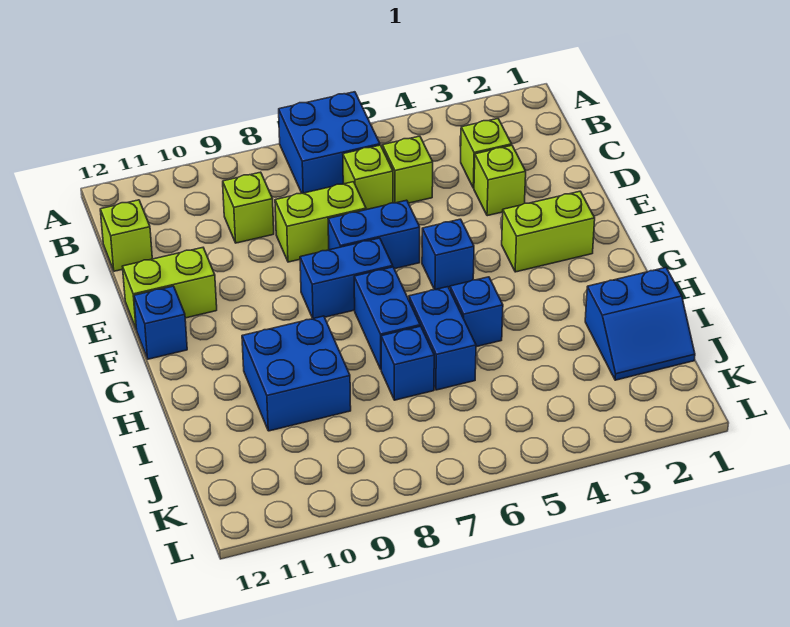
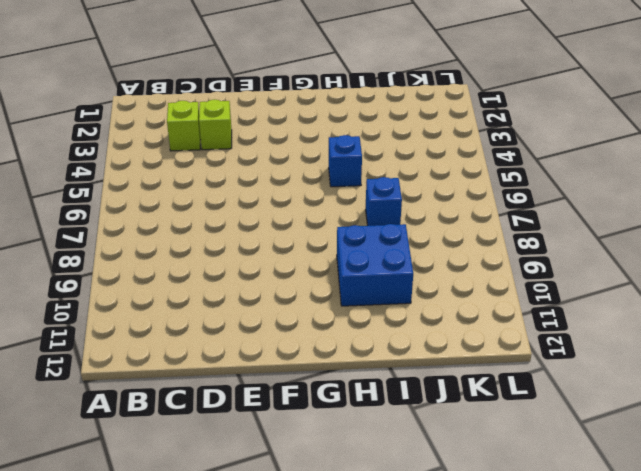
none -> blue 2x2 brick [279,92,380,193]
none -> lime 1x1 brick [382,136,433,203]
none -> lime 1x1 brick [343,145,393,210]

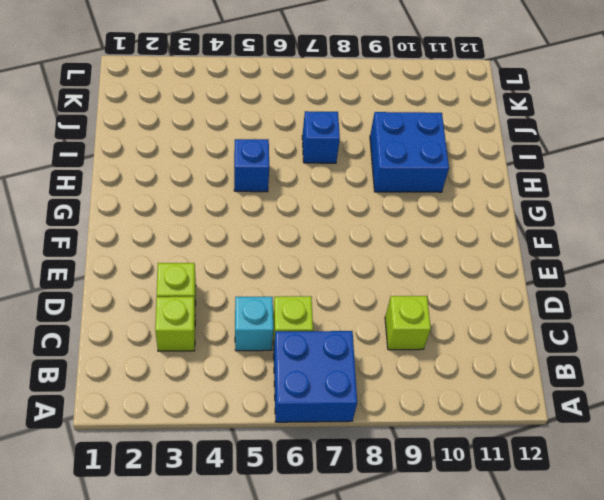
cyan 1x1 brick [235,297,273,351] -> lime 1x1 brick [382,136,433,203]
none -> lime 1x1 brick [100,200,152,271]
none -> lime 1x2 brick [275,182,366,262]
none -> blue 1x2 brick [328,200,420,269]

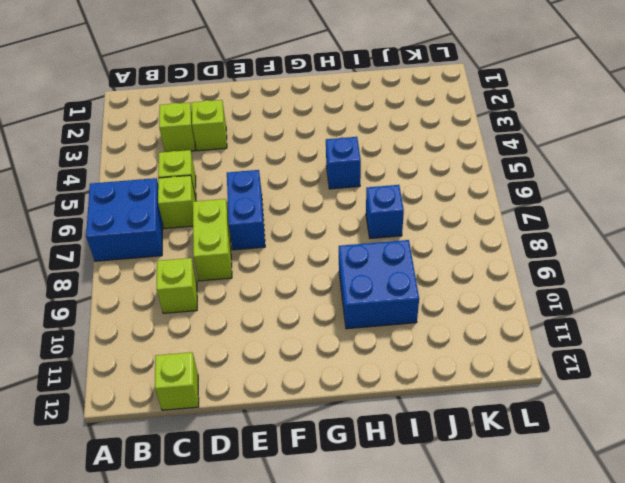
none -> lime 1x2 brick [122,248,217,330]
none -> lime 1x2 brick [502,191,595,272]
none -> blue 1x1 brick [422,219,474,290]

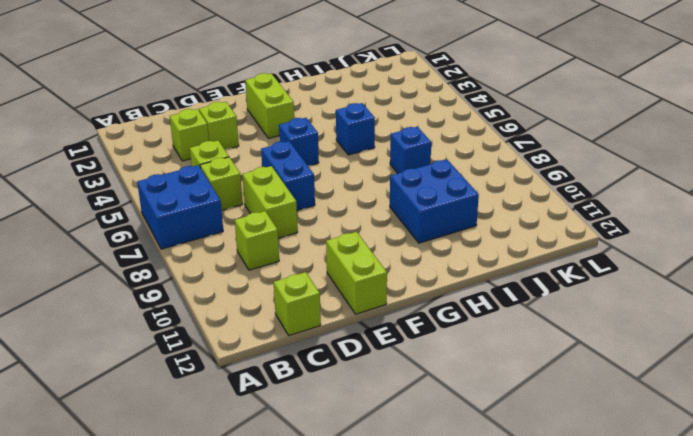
none -> blue 1x2 brick [300,238,393,319]
none -> blue 1x1 brick [134,286,187,359]
none -> blue 1x2 brick [354,267,420,369]

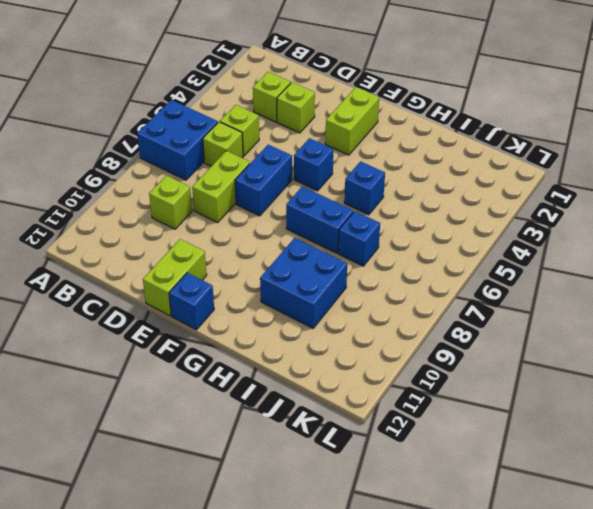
none -> lime 1x1 brick [100,200,152,271]
none -> blue 1x2 brick [300,238,393,319]
none -> blue 1x2 brick [409,287,476,390]

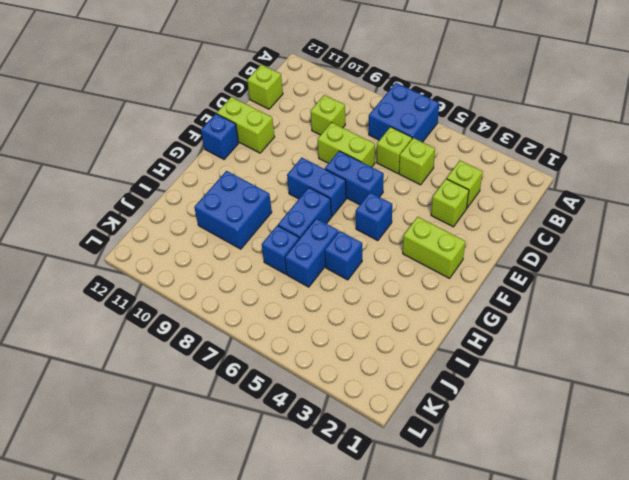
none -> blue 2x2 slope [585,268,695,380]

